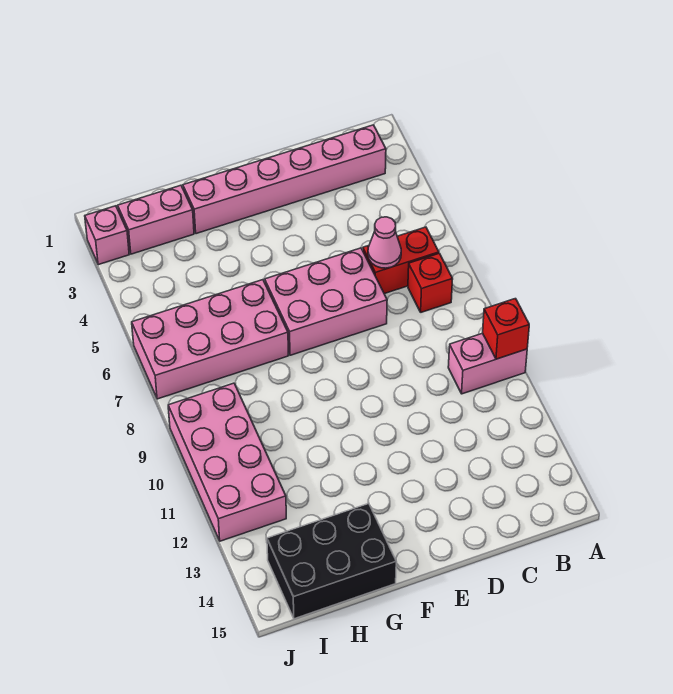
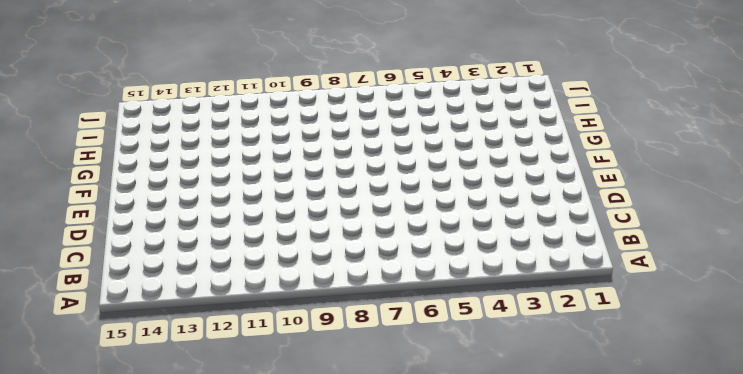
none -> pink 1x2 brick [448,333,527,394]
none -> pink 1x6 brick [183,125,386,234]
none -> red 1x2 brick [363,227,439,294]

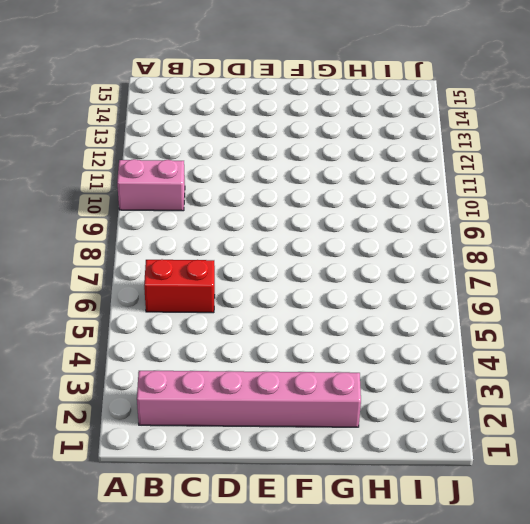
none -> red 1x1 brick [408,253,453,312]
none -> pink 2x3 brick [265,248,387,355]
none -> pink 2x4 brick [132,280,289,399]

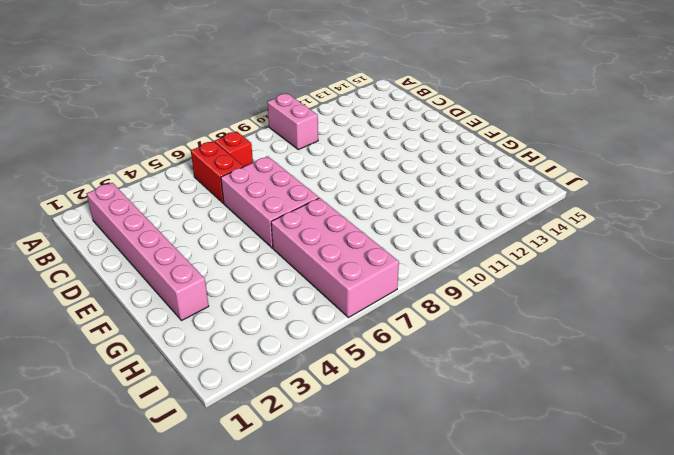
none -> black 2x3 brick [267,503,396,619]
none -> pink 1x2 brick [118,185,194,254]
none -> pink 2x4 brick [168,383,286,541]

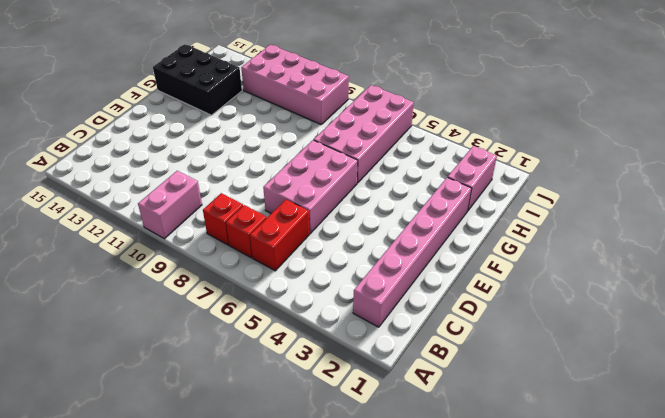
red 1x1 brick [203,193,243,245] -> red 1x1 brick moved to [483,299,529,359]
black 2x3 brick [153,44,242,115] -> black 2x3 brick turned to [267,503,396,619]
none -> pink 1x1 brick [85,206,129,265]
none -> pink 1x1 cone [368,217,401,268]

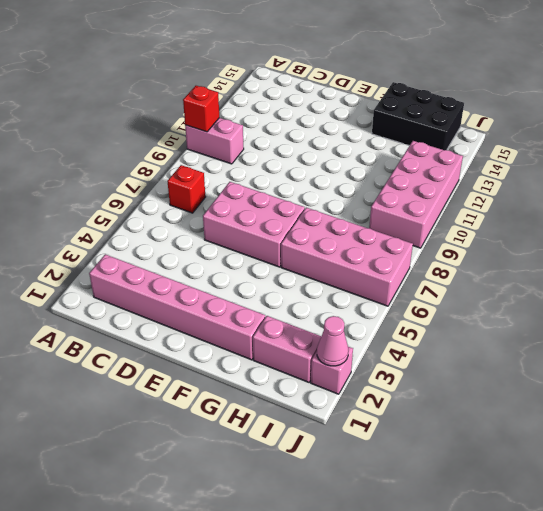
pink 1x1 cone [317,316,348,366] -> pink 1x1 cone moved to [368,217,401,268]
none -> red 1x2 brick [363,227,439,294]

